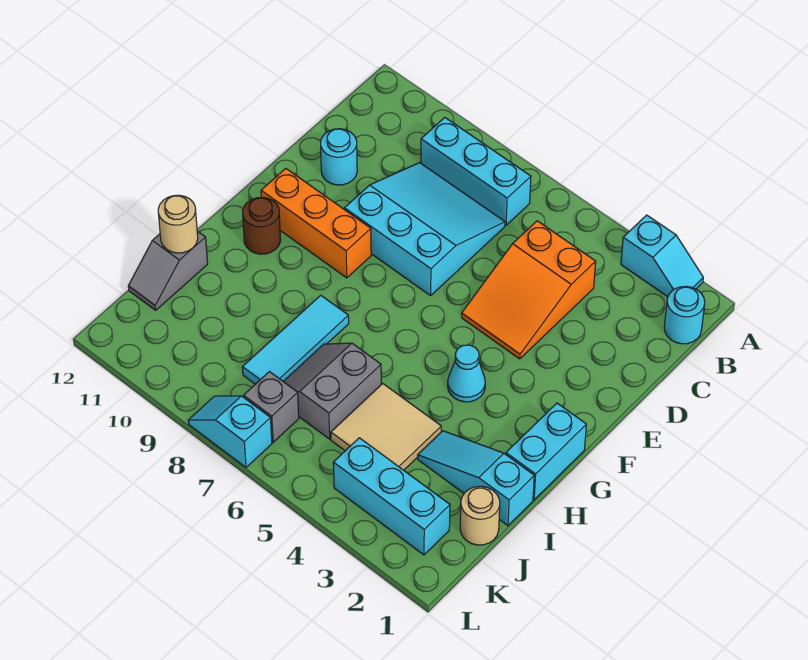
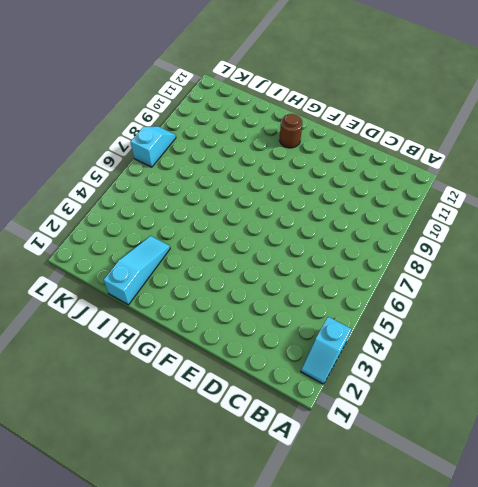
none -> cyan 1x1 round brick [664,286,705,344]
none -> cyan 1x3 brick [421,118,531,225]
none -> orange 2x3 slope [462,221,596,359]

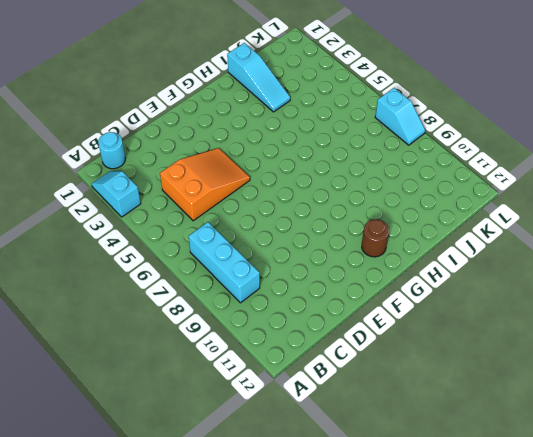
none -> cyan 3x3 slope [344,163,505,296]
none -> cyan 1x1 round brick [321,129,357,185]
none -> orange 1x3 brick [261,169,371,278]

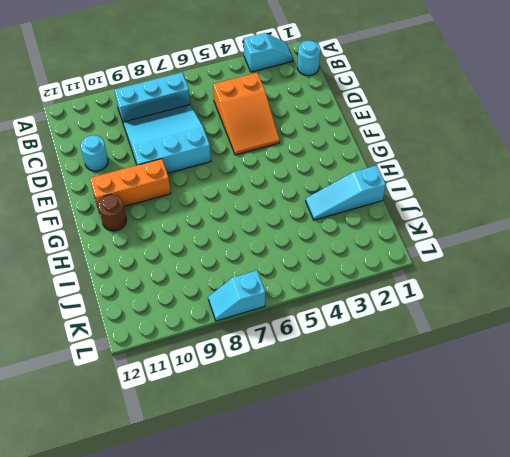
none -> cyan 1x2 brick [506,403,586,500]
none -> cyan 1x1 cone [448,345,485,402]
none -> cyan 1x3 tile [242,295,349,384]

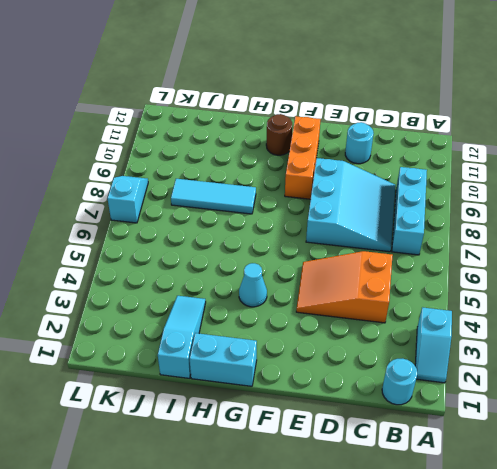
none -> tan 2x2 tile [331,383,441,470]
none -> grey 2x2 slope [283,343,381,439]
none -> grey 1x2 slope [128,231,208,310]

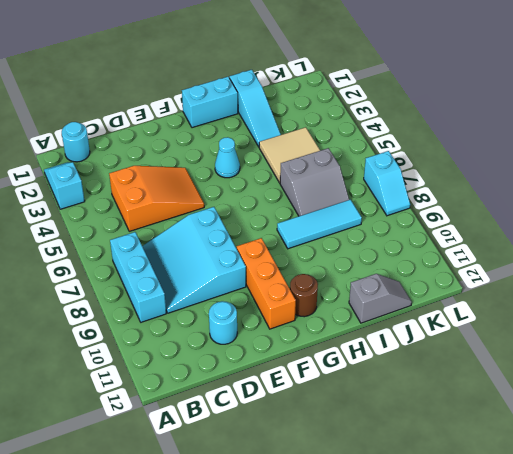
none -> tan 1x1 round brick [460,486,500,545]
none -> cyan 1x3 brick [333,438,450,555]
none -> grey 1x1 brick [244,372,299,442]

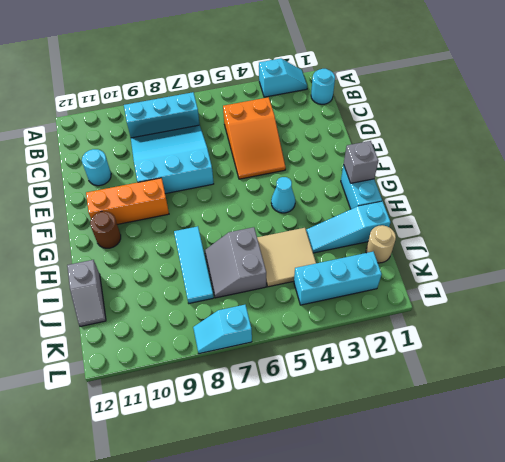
grey 1x1 brick [344,141,378,183] -> grey 1x1 brick moved to [244,372,299,442]
none -> tan 1x1 round brick [158,195,198,253]

